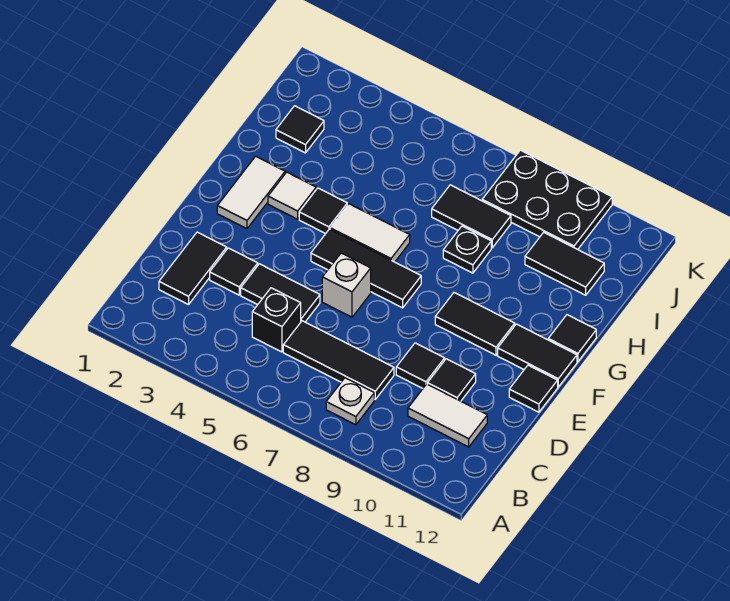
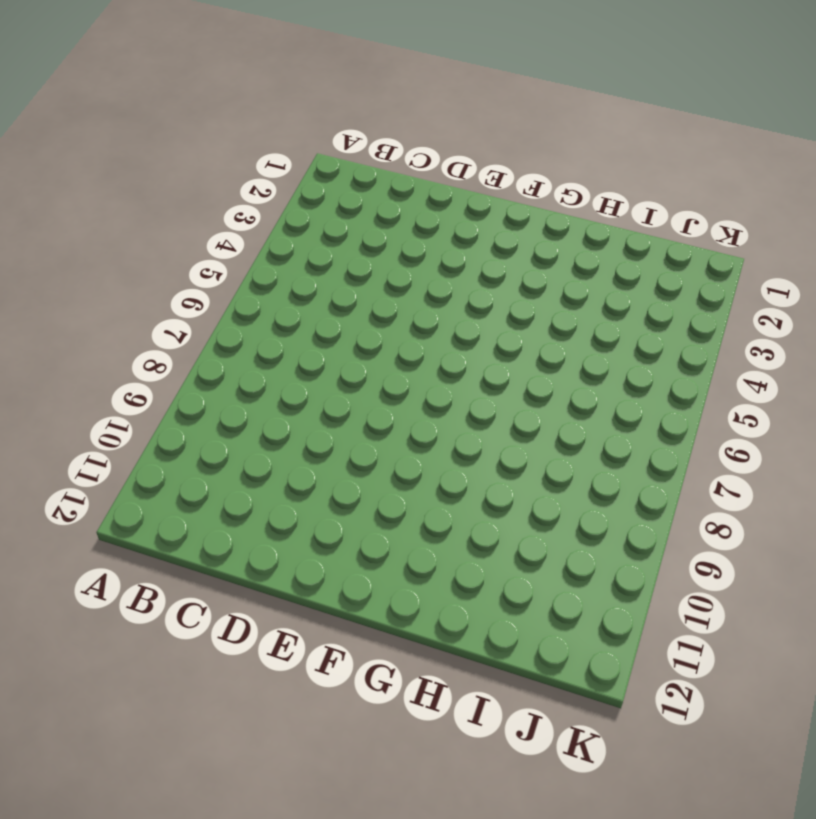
none -> white 1x1 plate [326,378,374,425]
none -> black 1x2 tile [159,232,227,305]
none -> black 1x1 brick [252,288,301,352]

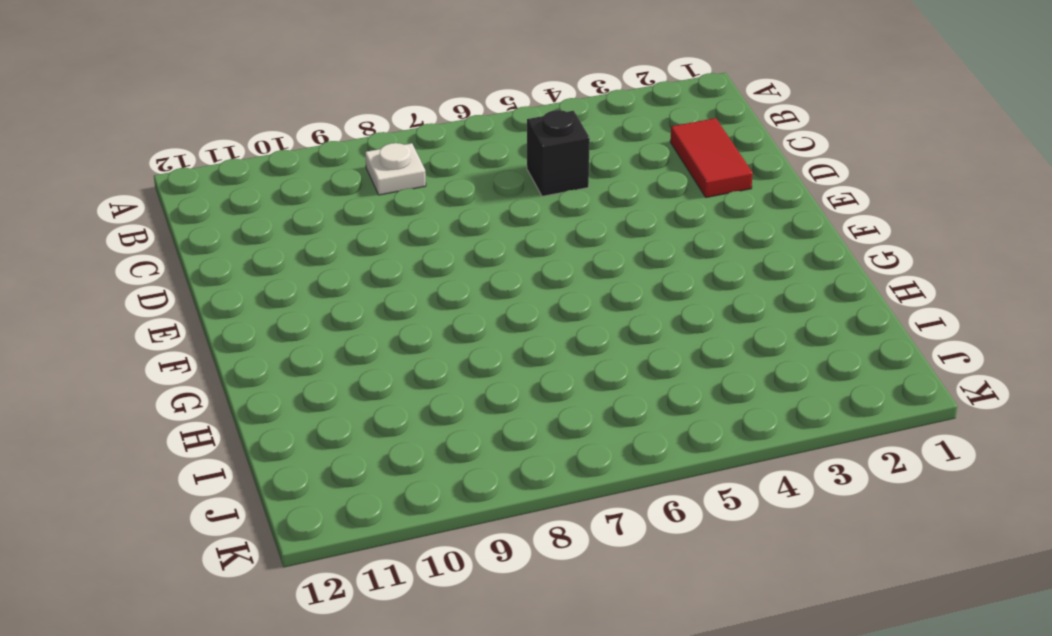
red 1x2 tile [670,118,753,198] -> black 1x2 tile [159,232,227,305]
none -> black 1x3 tile [283,321,394,399]
none -> white 1x2 tile [408,384,487,447]
none -> black 1x1 tile [210,248,258,295]

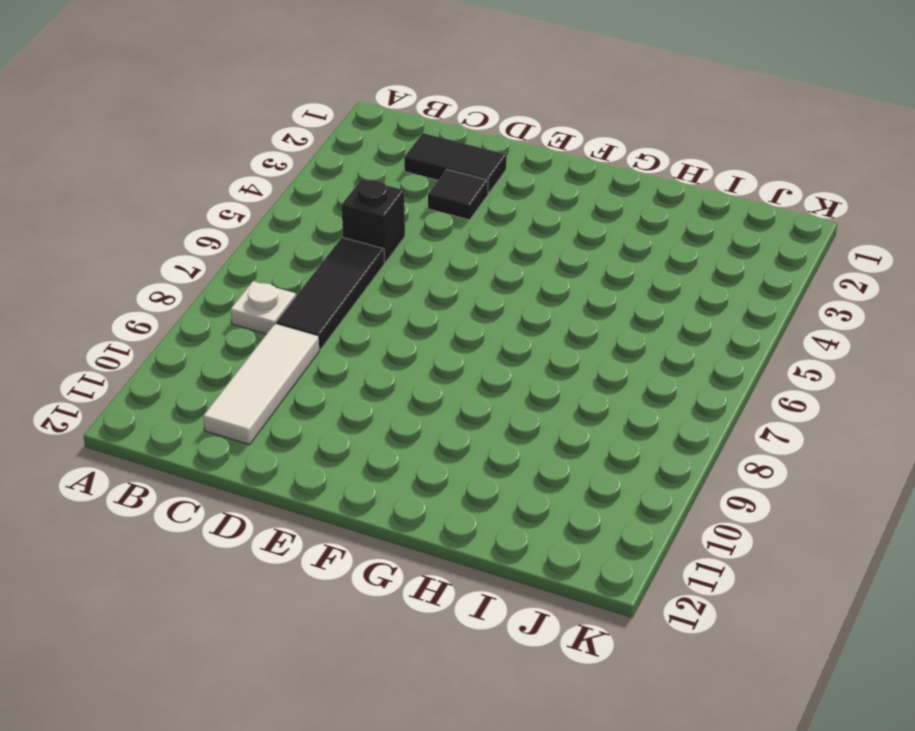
white 1x3 tile [203,324,319,445] -> white 1x2 tile [408,384,487,447]
none -> black 1x2 tile [241,264,320,322]
none -> black 1x1 tile [396,343,445,388]
none -> black 1x1 tile [428,359,476,401]

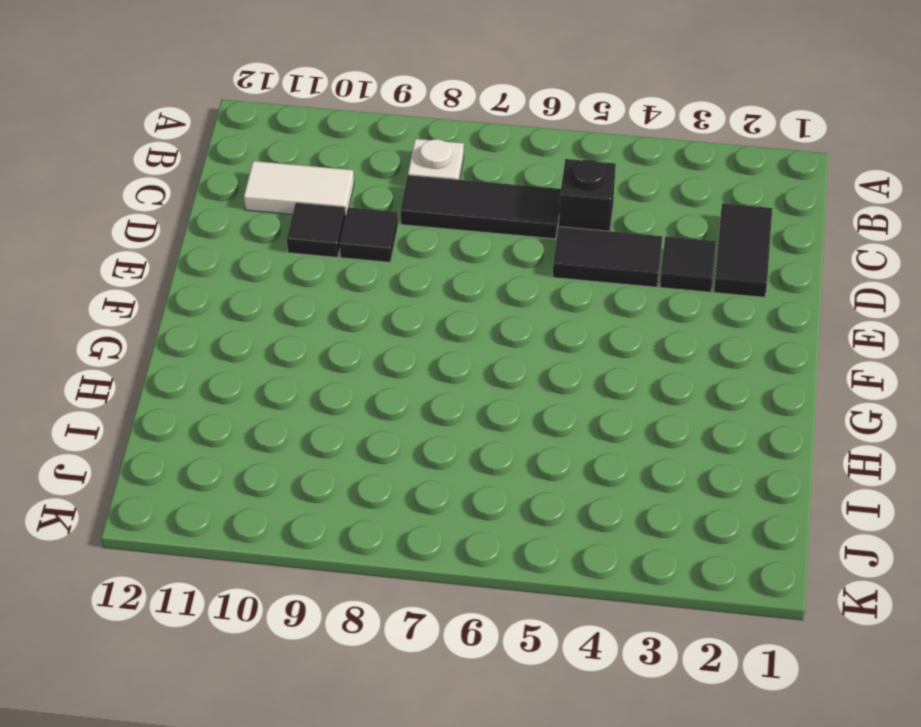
none -> white 1x1 brick [322,253,371,317]
none -> black 1x1 tile [509,365,558,412]
none -> white 1x2 tile [217,156,285,229]

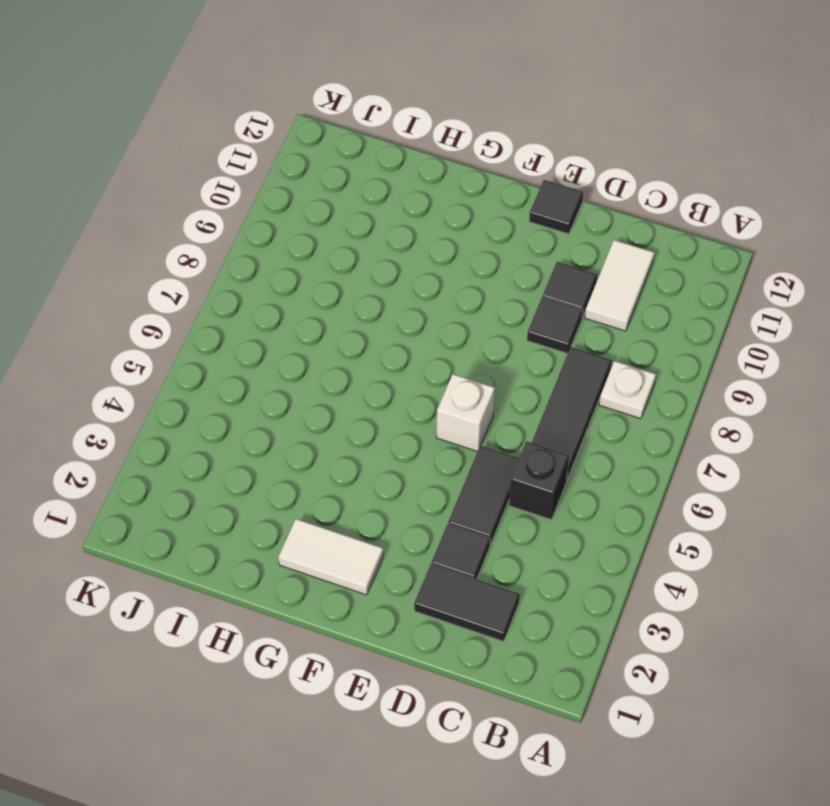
none -> black 1x3 tile [311,229,421,308]
none -> black 1x2 tile [435,293,515,355]
none -> black 1x2 tile [498,324,577,387]

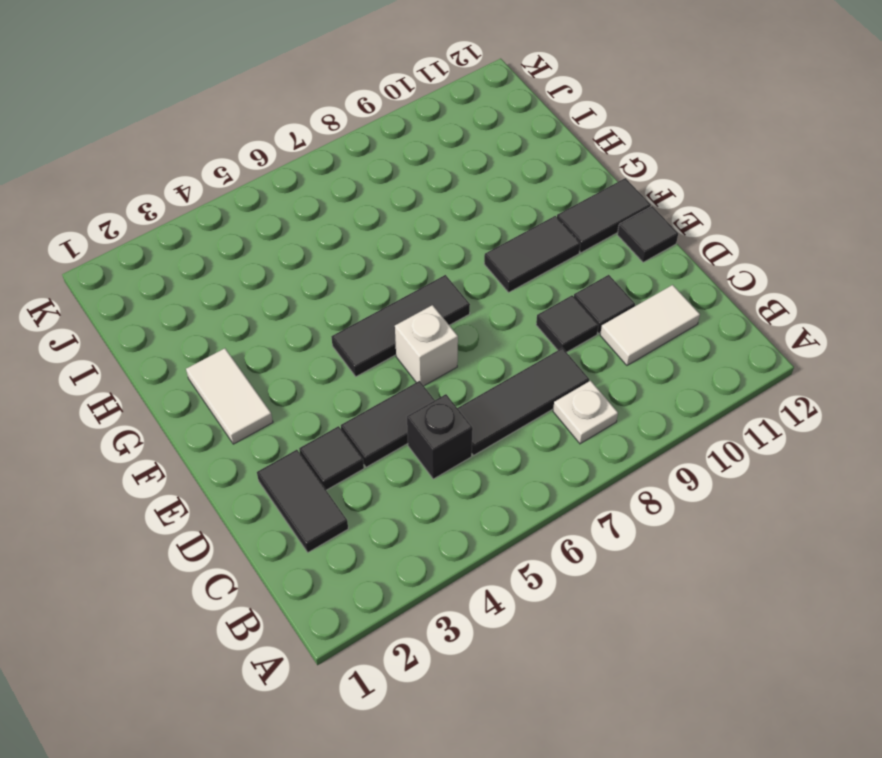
none -> white 1x1 tile [268,172,316,219]
none -> black 1x1 tile [299,188,347,234]
none -> white 1x2 tile [330,204,410,262]

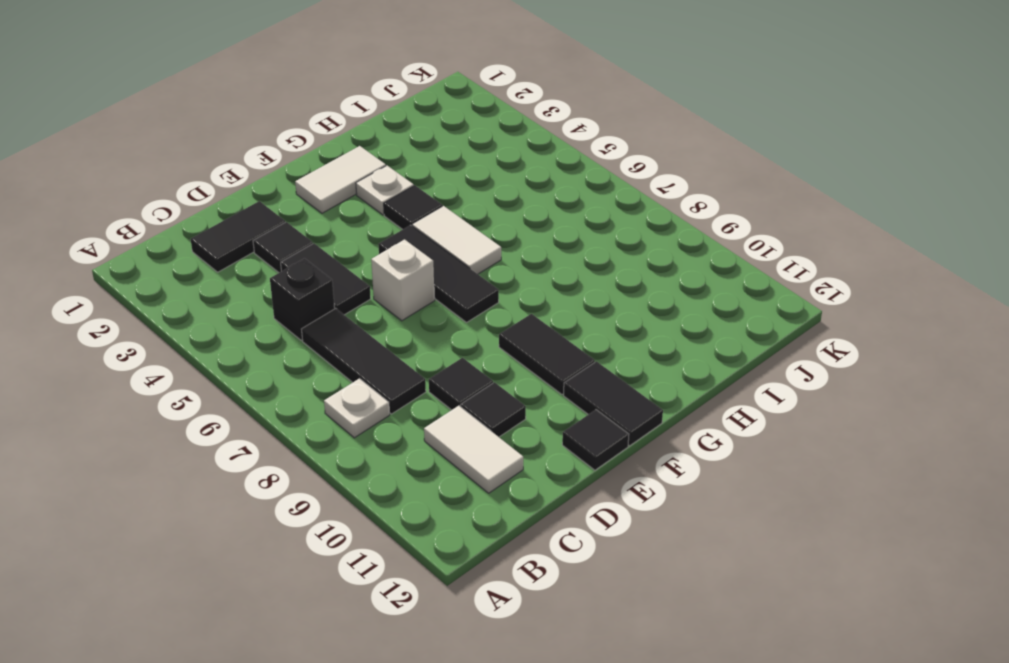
white 1x1 plate [356,166,414,215] -> white 1x1 tile [268,172,316,219]
none -> black 1x1 tile [548,315,596,362]
none -> black 1x1 plate [443,226,491,273]
none -> black 1x1 tile [276,106,324,153]

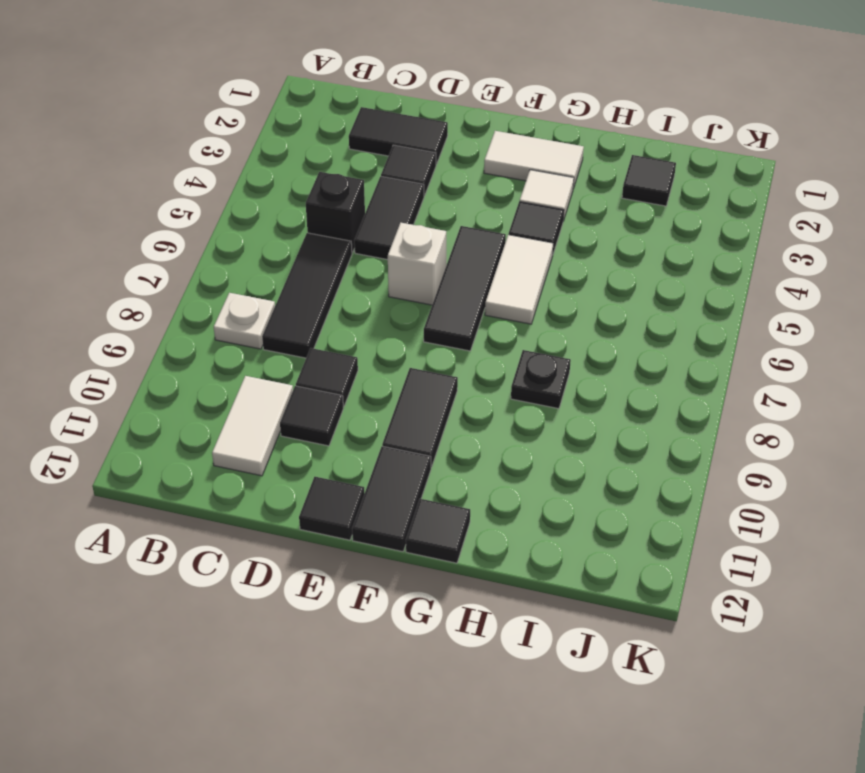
none -> black 1x2 tile [432,185,511,248]
none -> black 1x2 tile [525,232,604,295]
none -> black 2x3 plate [482,150,612,249]

